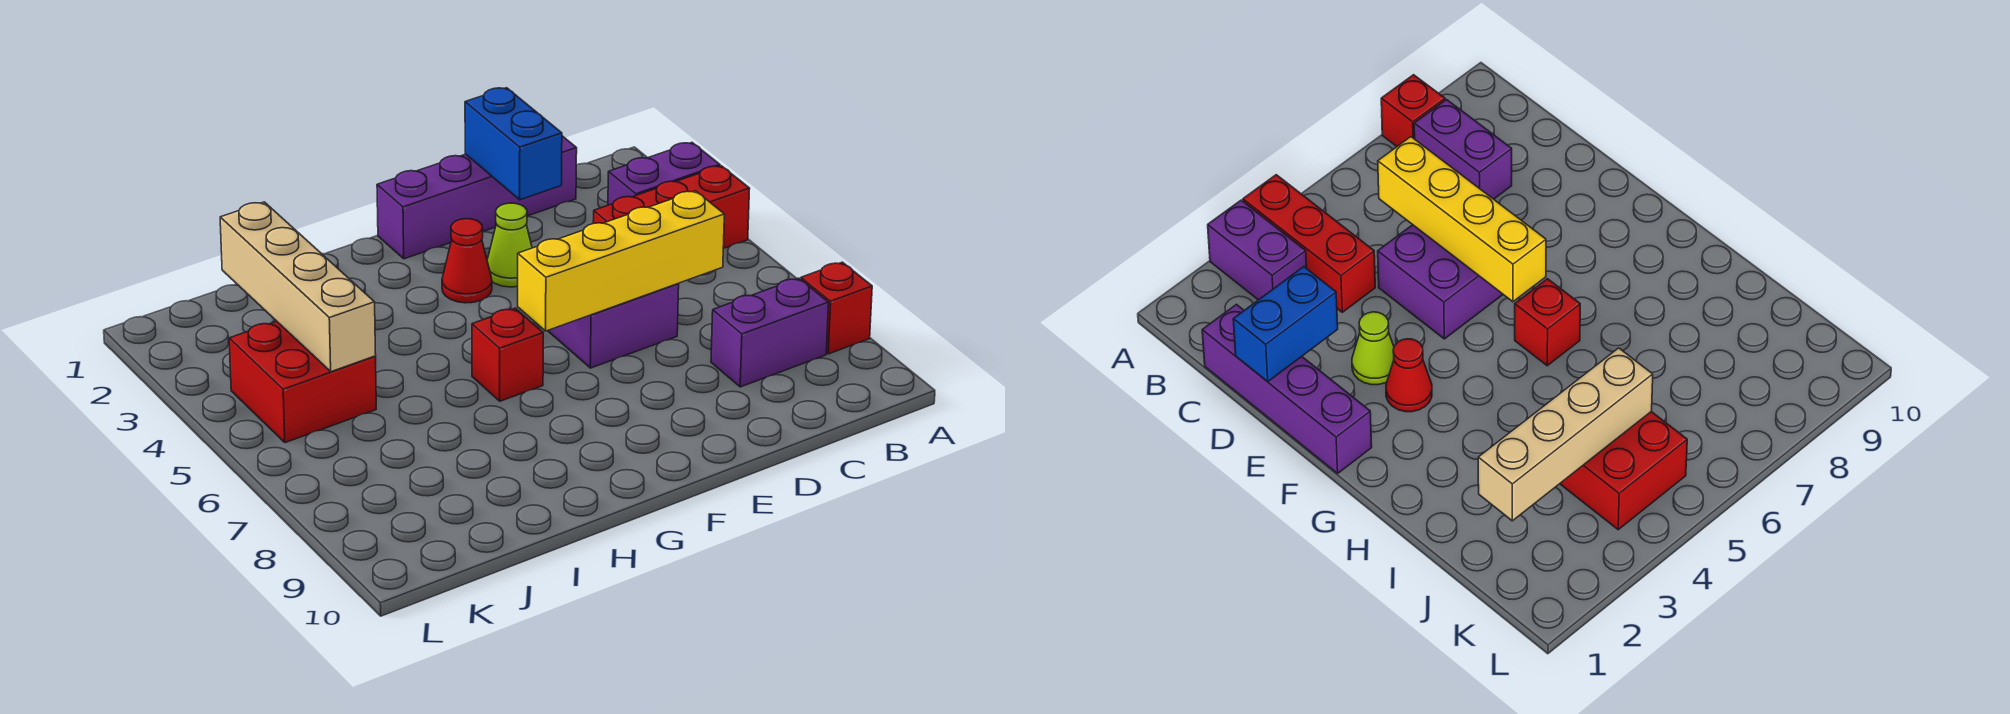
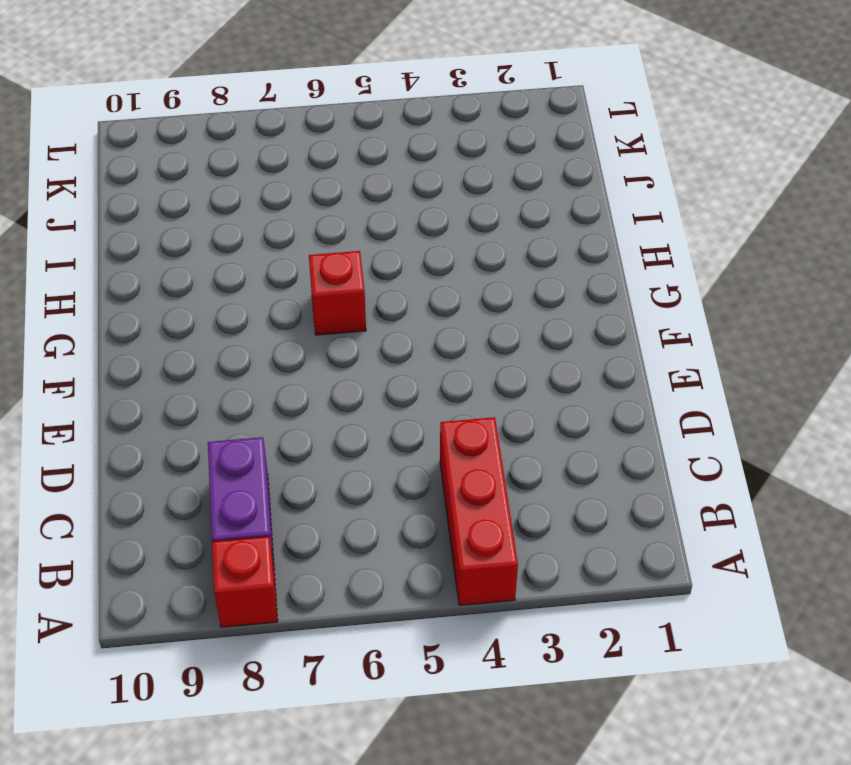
none -> purple 1x2 brick [608,143,720,205]
none -> purple 1x4 brick [377,136,577,259]
none -> purple 2x2 brick [548,284,679,368]

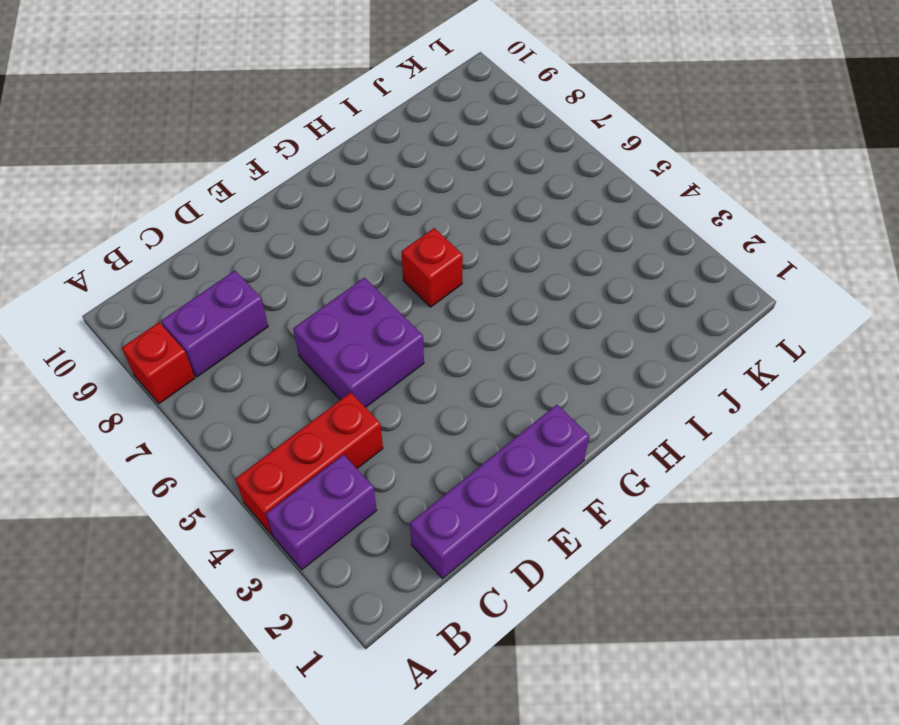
none -> lime 1x1 cone [487,203,532,287]
none -> red 1x1 cone [442,219,492,303]
none -> red 2x2 brick [229,321,376,443]

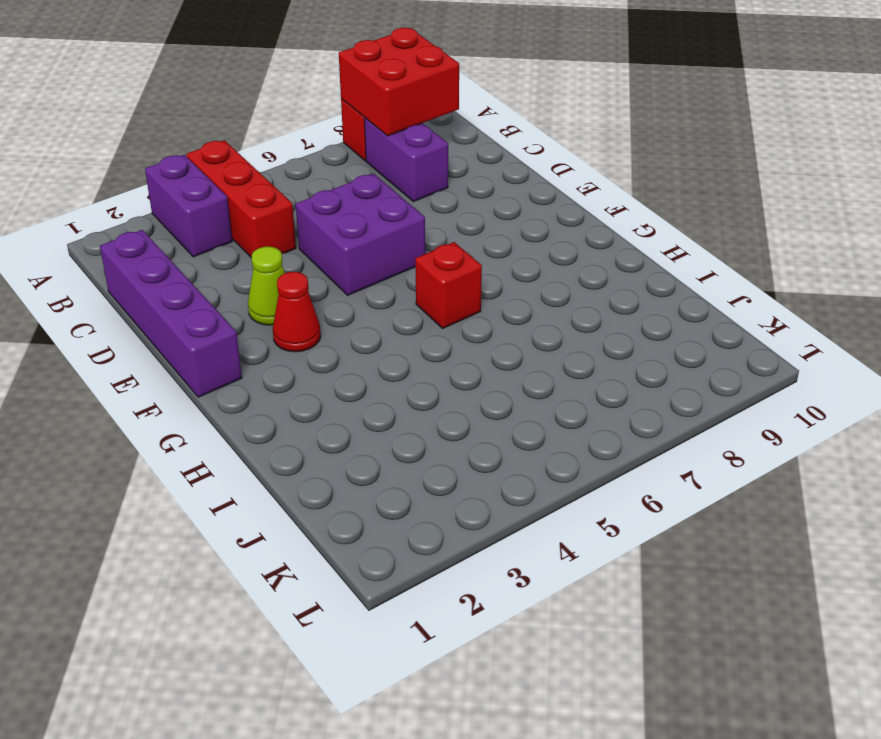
red 2x2 brick [339,28,459,136] -> red 2x2 brick moved to [229,321,376,443]
none -> yellow 1x4 brick [518,191,724,331]
none -> blue 1x2 brick [465,88,562,200]
none -> tan 1x4 brick [220,202,376,372]

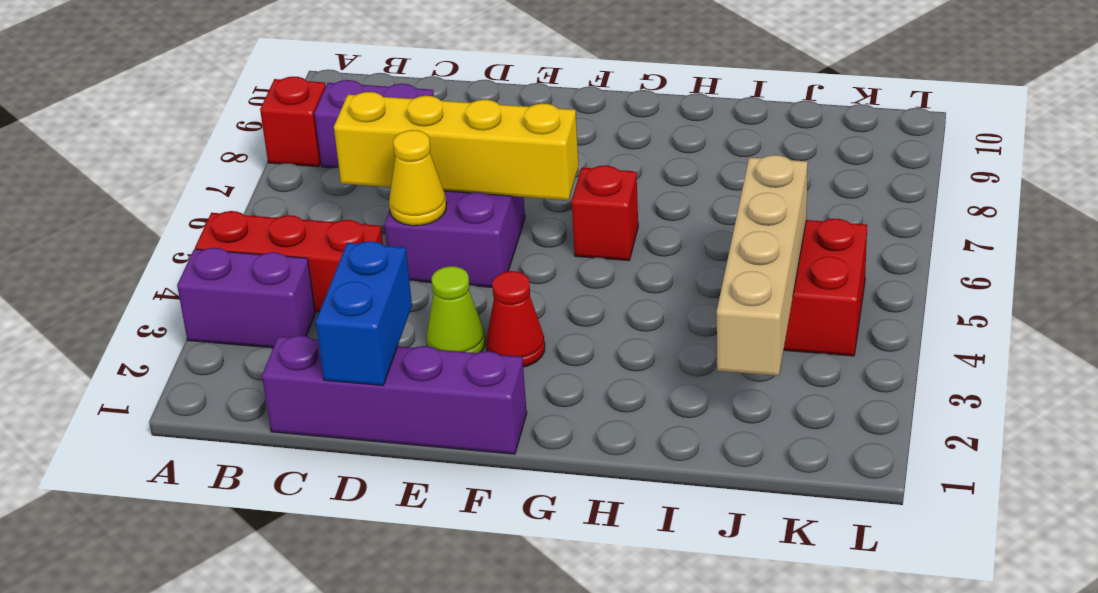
yellow 1x1 cone [389,130,446,226] -> none

